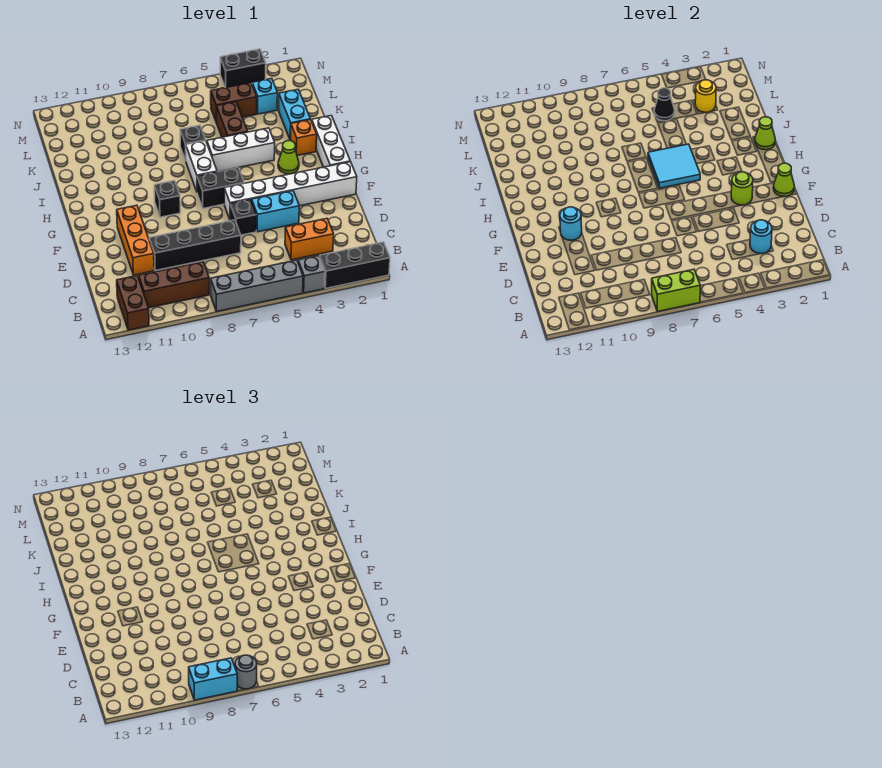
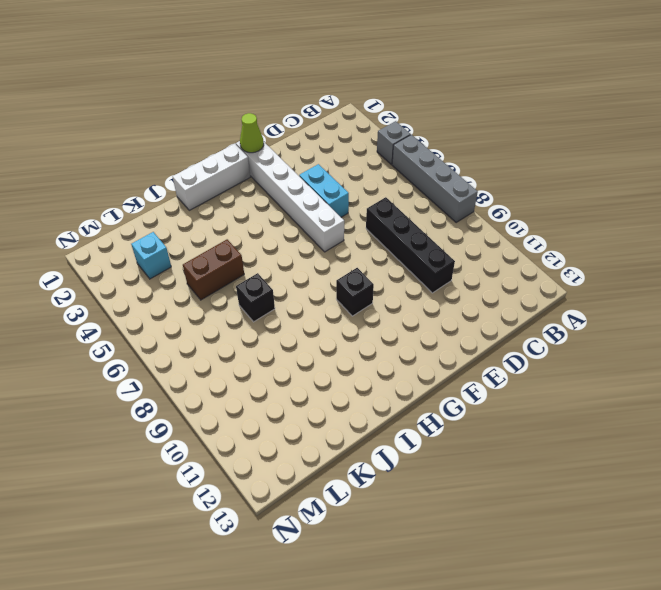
none -> black 1x3 brick [320,242,390,288]
none -> brown 1x2 brick [117,276,149,330]
none -> brown 1x3 brick [139,262,209,308]
none -> orange 1x2 brick [285,219,334,260]

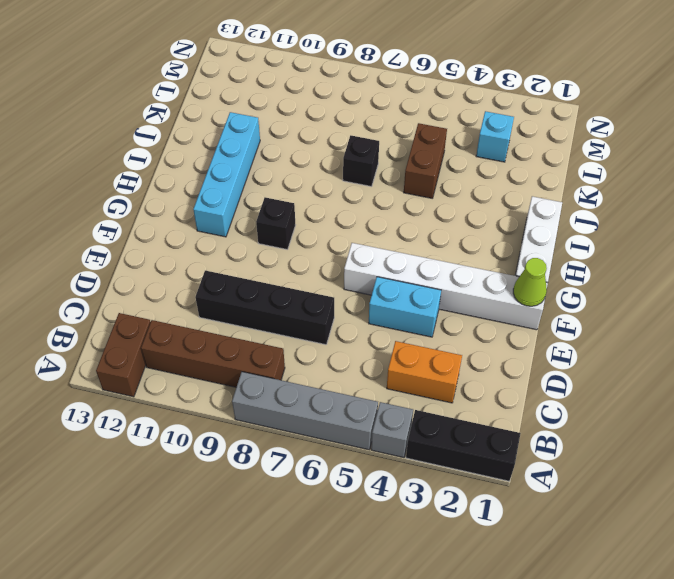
brown 1x4 brick [141,320,285,387] -> brown 1x3 brick [139,262,209,308]
cyan 1x4 brick [193,112,260,237] -> none
none -> orange 1x3 brick [117,205,154,275]
none -> black 1x1 brick [230,199,256,235]
none -> black 1x2 brick [197,168,244,208]
none -> lime 1x1 cone [278,141,299,174]

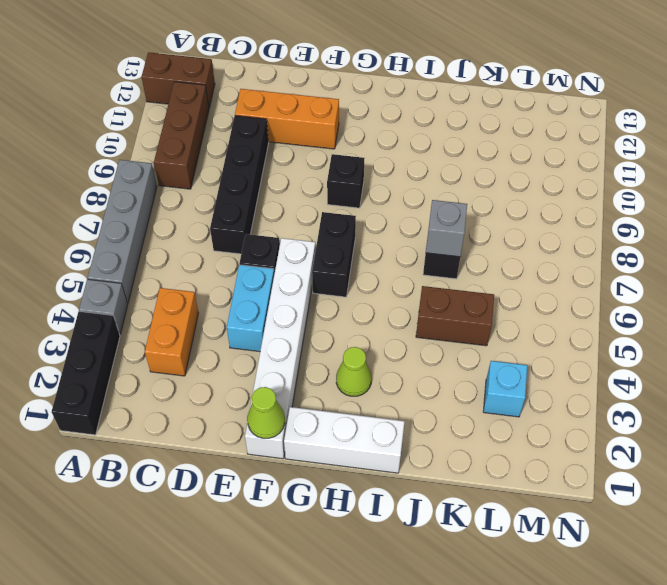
grey 1x1 brick [426,200,467,257] -> none
none -> white 1x2 brick [186,141,217,191]
none -> orange 1x1 brick [290,120,317,156]
none -> white 1x3 brick [207,128,275,172]
none -> cyan 1x2 brick [278,90,310,140]

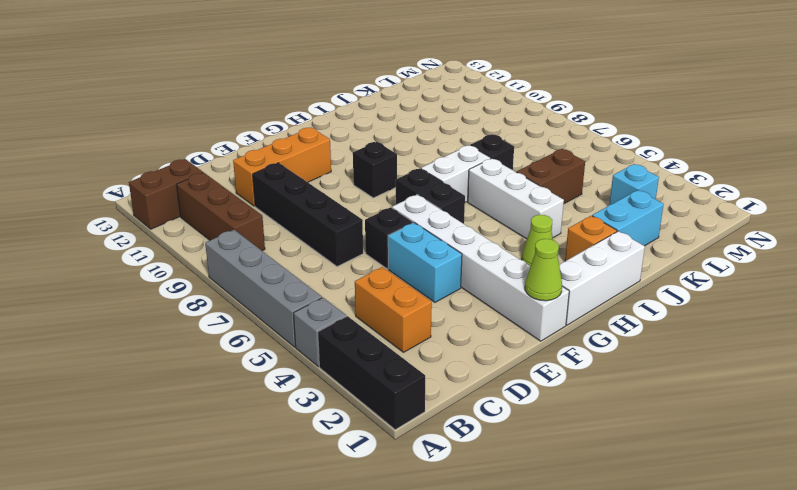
none -> brown 1x2 brick [211,83,257,121]
none -> black 1x2 brick [220,49,266,88]
none -> lime 1x2 brick [652,269,700,312]
none -> cyan 1x1 round brick [750,220,772,254]

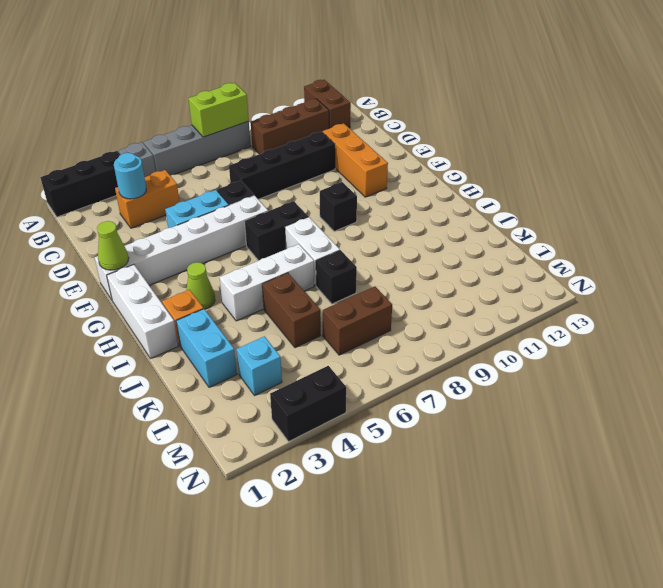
brown 1x2 brick [323,286,392,355] -> brown 1x2 brick moved to [211,83,257,121]
none -> lime 1x1 round brick [731,172,753,205]
none -> cyan 1x1 round brick [560,207,582,240]
none -> cyan 2x2 tile [648,144,700,188]
none -> lime 1x1 cone [755,117,775,150]

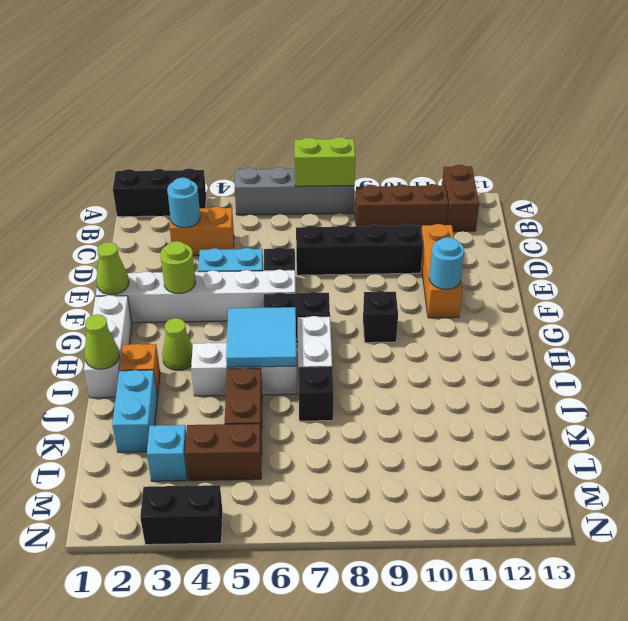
none -> grey 1x1 brick [298,256,325,293]
none -> yellow 1x1 round brick [695,80,716,112]
none -> black 1x1 cone [654,88,675,121]
none -> grey 1x1 round brick [235,655,257,689]

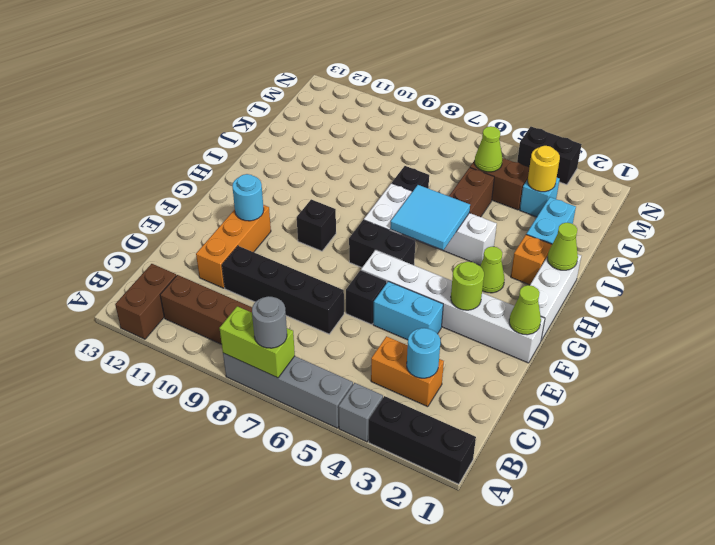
lime 1x1 cone [475,126,502,172] -> black 1x1 cone [654,88,675,121]
none -> cyan 1x2 brick [189,658,237,700]

